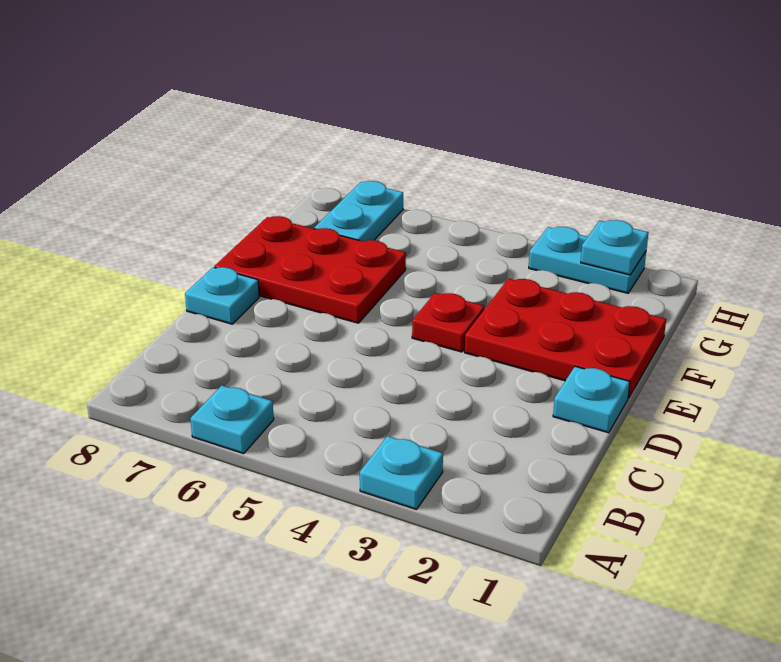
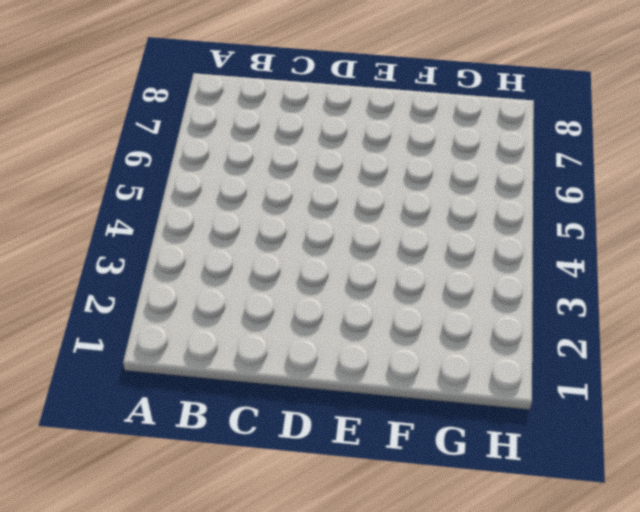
none -> cyan 1x1 plate [360,436,443,509]
none -> cyan 1x1 plate [190,385,274,454]

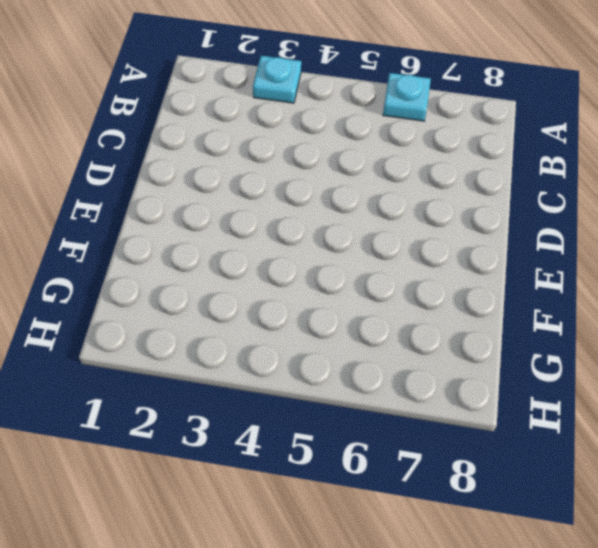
none -> cyan 1x1 plate [553,366,630,433]
none -> cyan 1x1 plate [185,267,259,324]

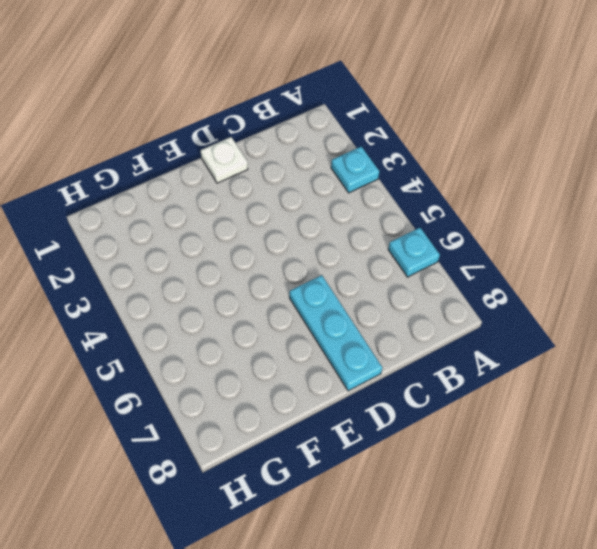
white 1x1 plate [201,137,248,183] -> cyan 1x1 plate [553,366,630,433]
cyan 1x3 plate [289,275,382,391] -> cyan 1x1 plate [185,267,259,324]
none -> red 2x3 plate [465,279,666,398]
none -> red 1x1 plate [412,293,484,352]

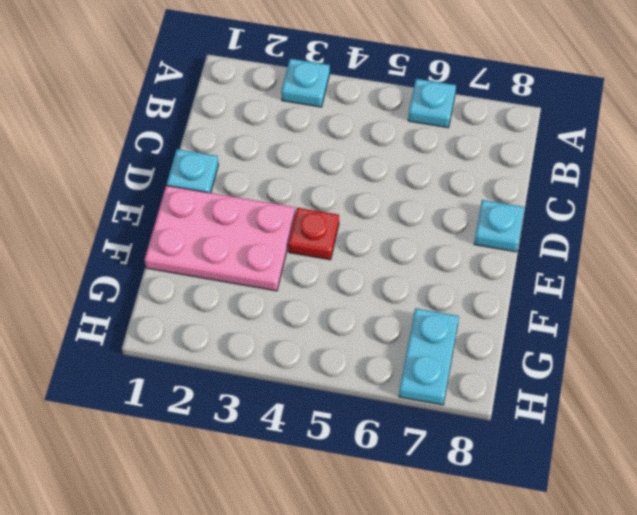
pink 2x3 plate [145,186,295,291] -> red 2x3 plate [465,279,666,398]
none -> red 2x3 plate [214,216,406,323]
none -> cyan 1x2 plate [529,227,646,293]

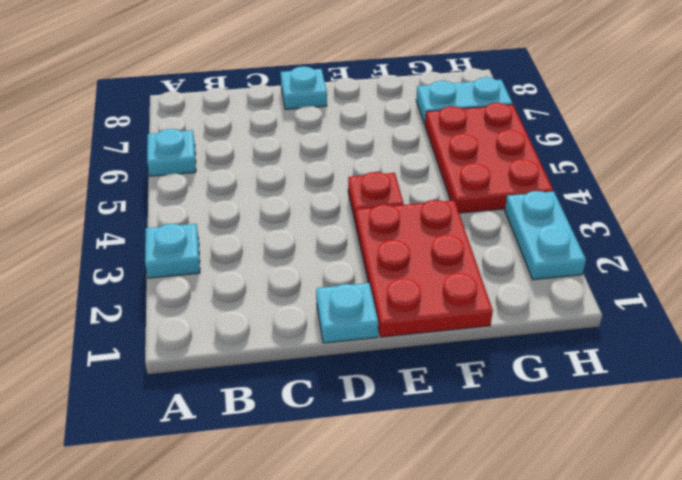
red 2x3 plate [425,103,553,213] -> red 2x3 plate moved to [214,216,406,323]
none -> cyan 1x1 plate [581,220,649,275]

